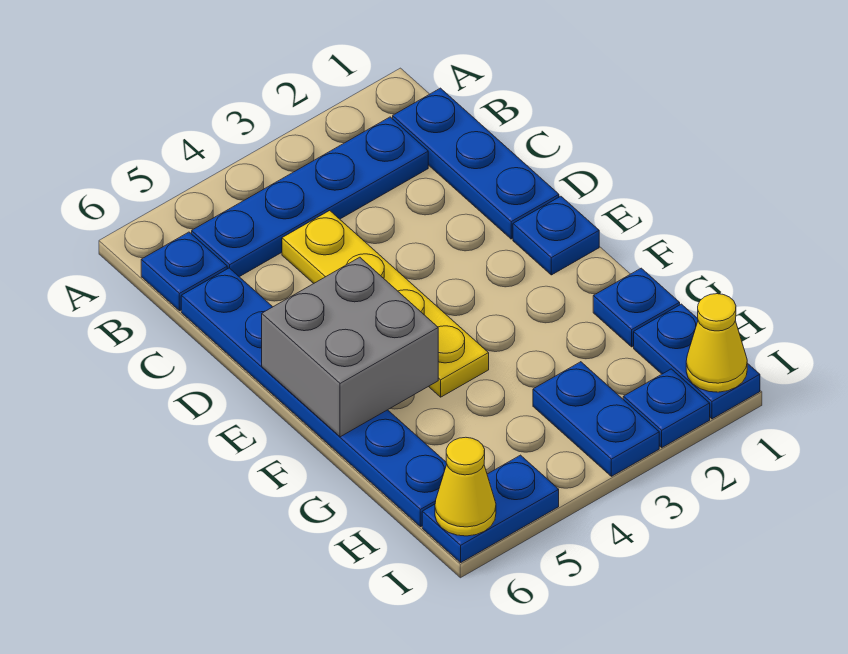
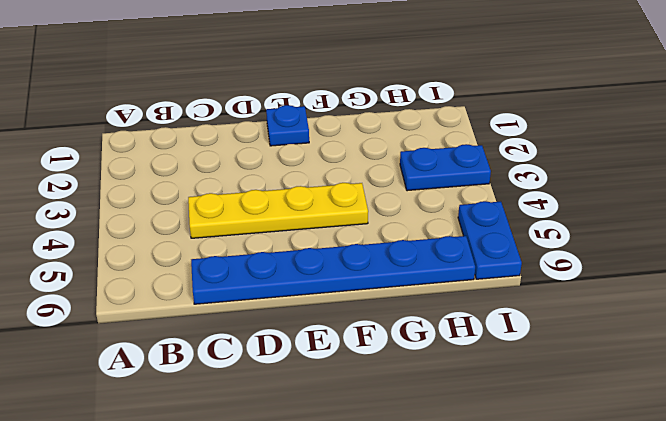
none -> blue 1x3 plate [393,88,559,239]
none -> blue 1x4 plate [192,117,428,277]
none -> blue 1x1 plate [141,232,227,311]

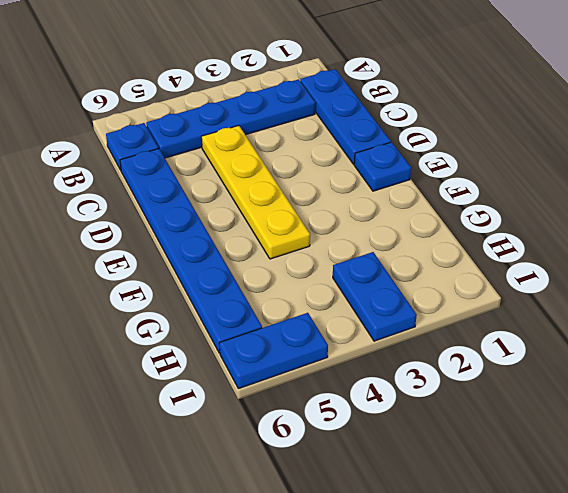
none -> blue 1x1 plate [593,268,680,347]
none -> blue 1x2 plate [634,304,760,419]
none -> blue 1x1 plate [623,369,710,448]

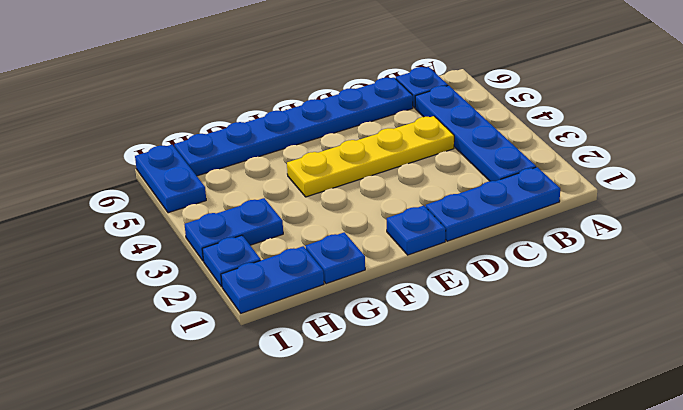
none -> grey 2x2 brick [262,257,438,437]
none -> yellow 1x1 cone [686,294,747,392]
none -> yellow 1x1 cone [435,437,496,536]

